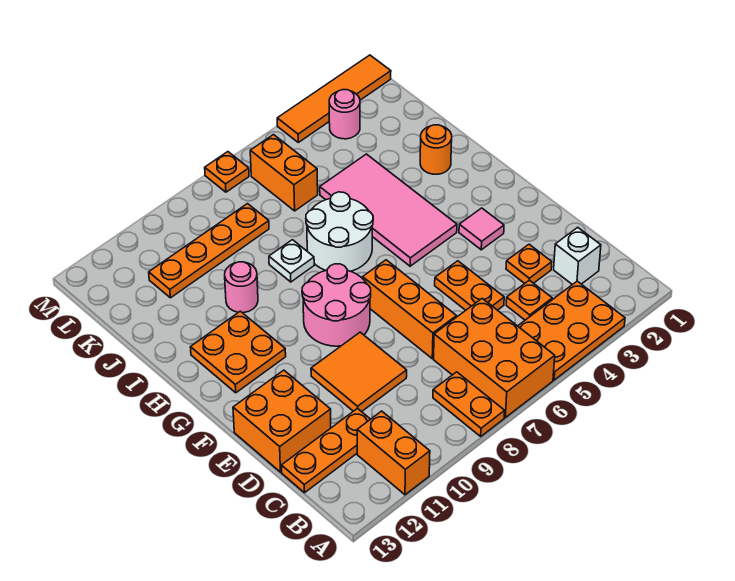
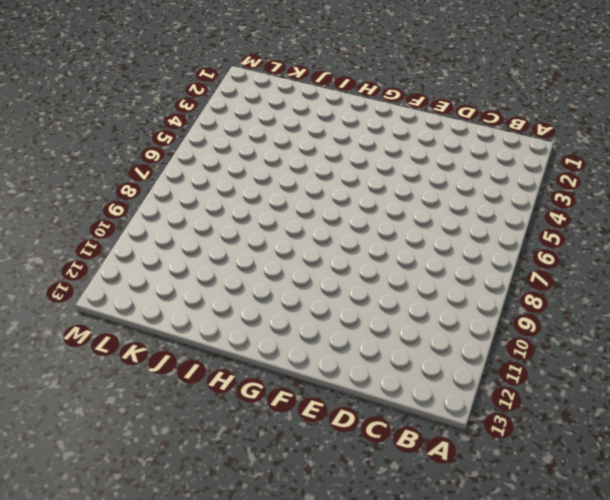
none -> orange 2x3 plate [518,281,625,380]
none -> orange 2x3 brick [434,299,555,417]
none -> orange 1x2 plate [433,372,505,436]

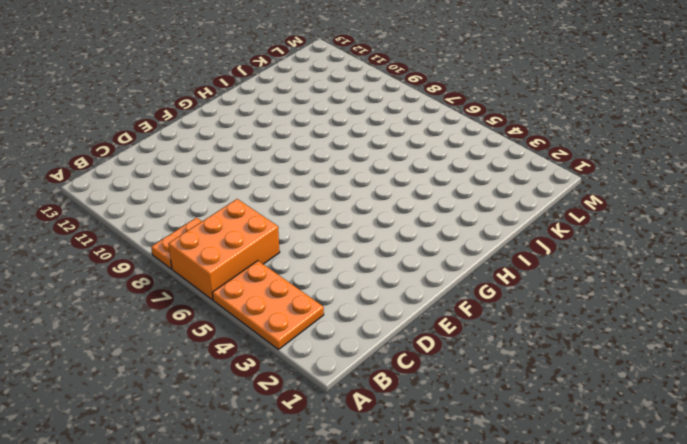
none -> orange 1x2 brick [357,411,430,495]
none -> white 1x1 brick [554,227,601,285]
none -> orange 1x1 plate [506,280,552,320]

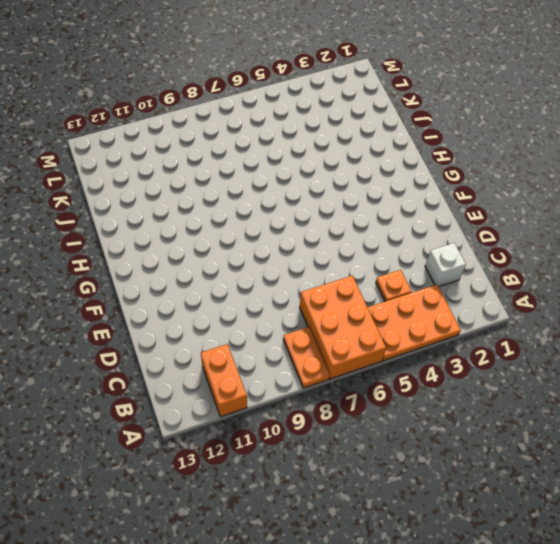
none -> orange 1x3 plate [281,408,370,493]
none -> orange 1x1 plate [506,244,552,284]
none -> orange 1x2 plate [435,261,504,310]

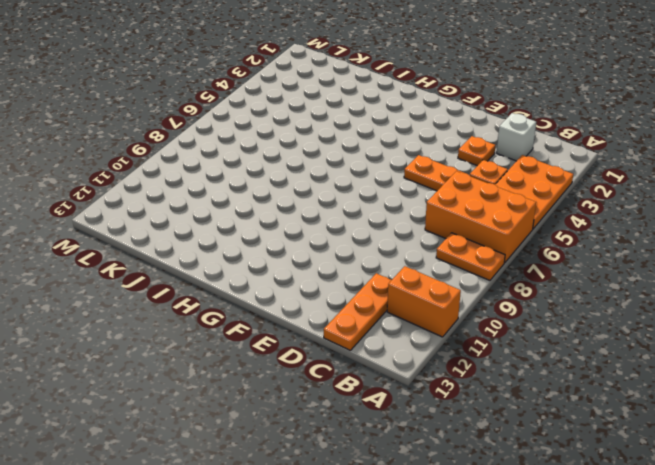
none -> orange 1x3 brick [363,260,456,359]
none -> orange 2x2 tile [311,332,407,412]
none -> orange 2x2 brick [233,370,331,472]

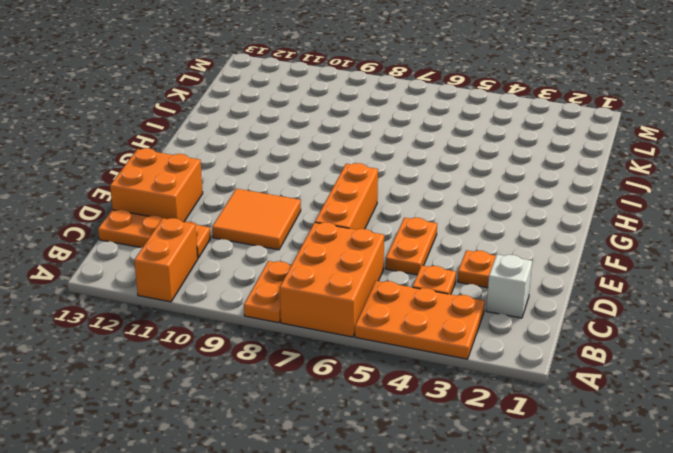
none -> pink 1x1 tile [459,208,504,250]
none -> pink 2x2 round brick [302,264,371,346]
none -> pink 2x4 tile [320,154,457,266]

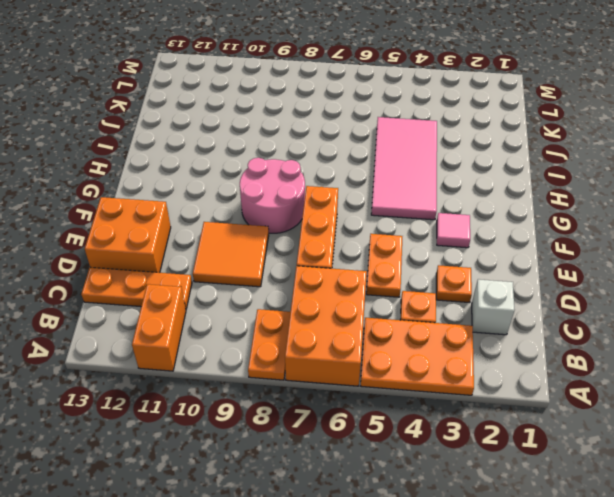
none -> orange 2x2 plate [191,311,286,393]
none -> white 2x2 round brick [306,192,373,271]
none -> orange 1x1 round brick [420,125,452,174]

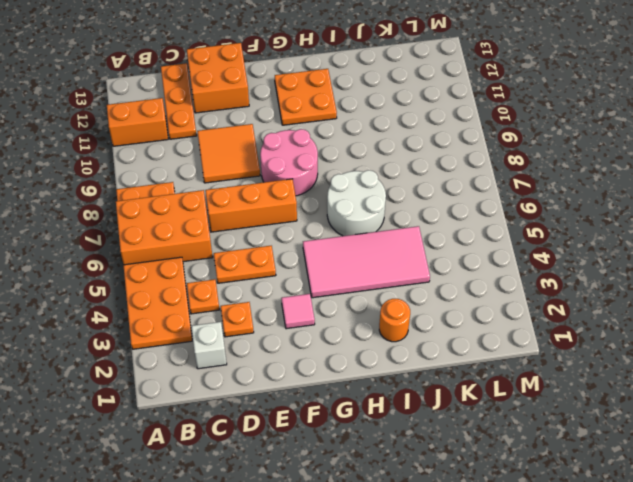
none -> white 1x1 plate [269,240,314,282]
none -> pink 1x1 round brick [225,262,258,313]
none -> orange 1x2 brick [250,135,318,211]

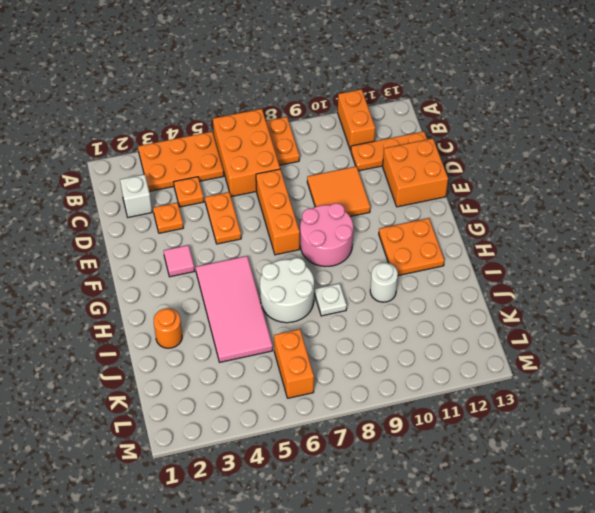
white 1x1 round brick [370,263,398,302] -> pink 1x1 round brick [225,262,258,313]
none -> orange 1x4 plate [149,204,269,298]
none -> pink 1x1 round brick [329,90,360,139]
none -> orange 1x4 tile [277,55,391,142]

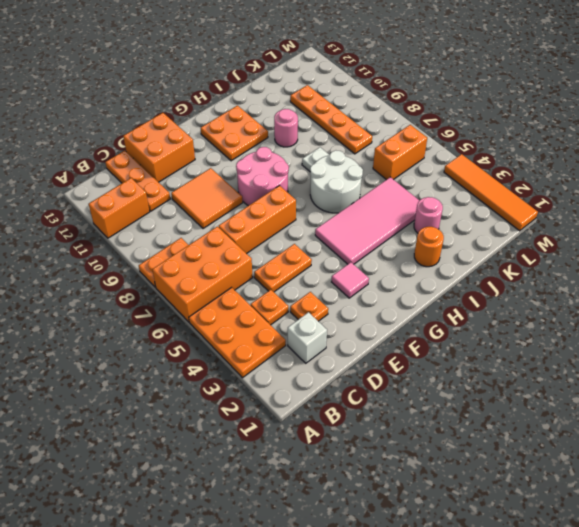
pink 1x1 round brick [414,197,443,233] -> pink 1x1 round brick moved to [329,90,360,139]
none -> orange 1x1 plate [205,152,249,192]

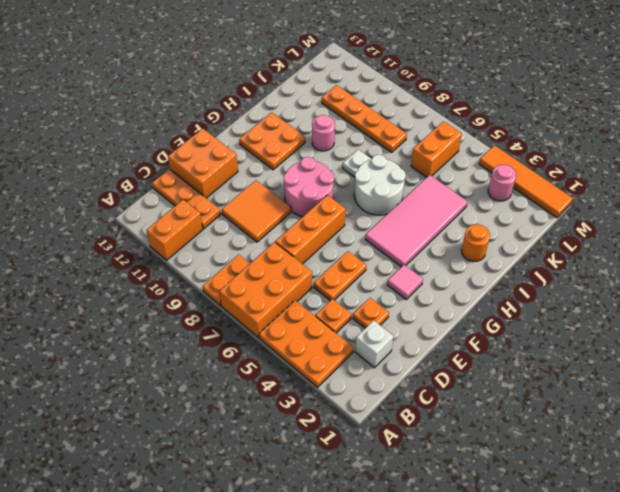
none -> orange 1x1 plate [205,152,249,192]

